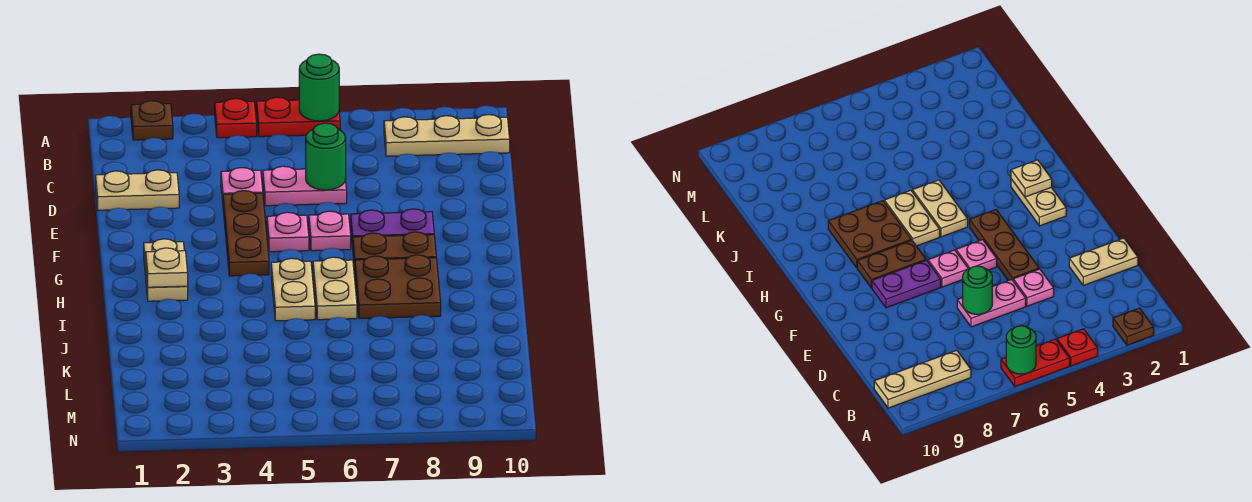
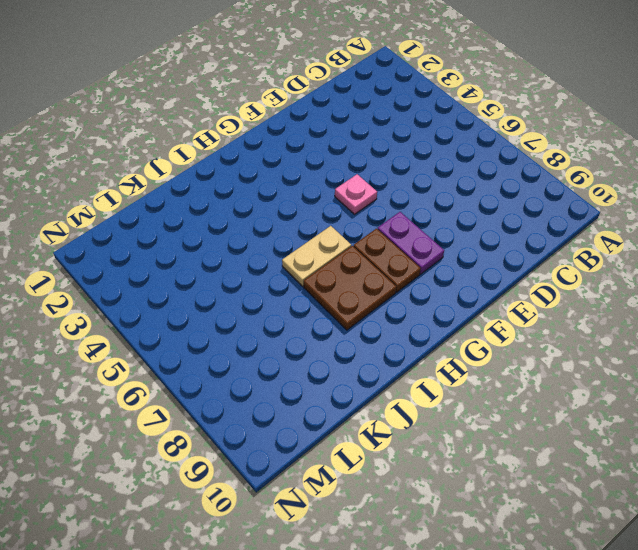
none -> brown 1x1 plate [131,101,173,140]
none -> red 1x1 plate [215,98,257,138]
none -> red 1x2 plate [257,97,340,137]

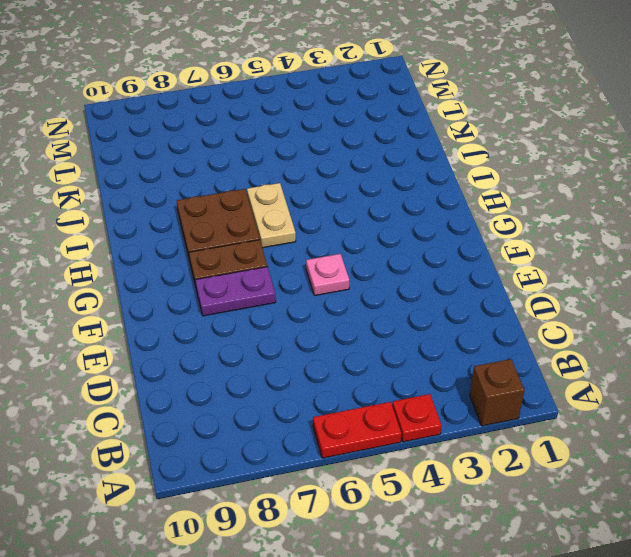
brown 1x1 brick [470,359,524,426] -> brown 1x1 plate [131,101,173,140]
none -> tan 1x3 plate [384,115,510,156]
none -> tan 1x2 plate [96,170,179,210]
none -> pink 1x1 plate [221,168,263,201]

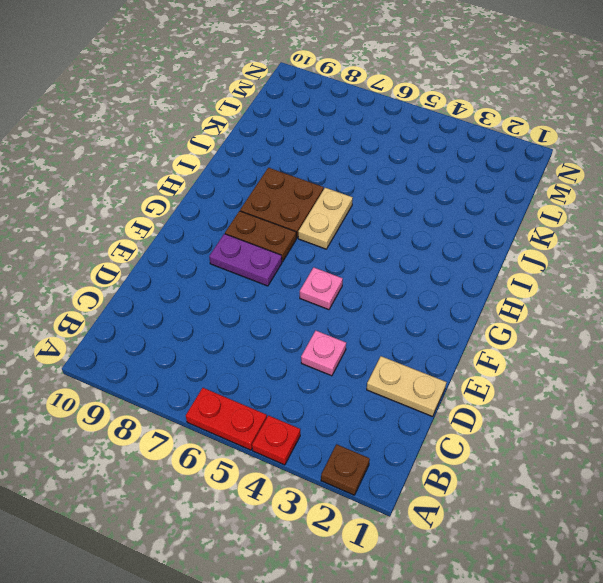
none -> tan 1x3 plate [384,115,510,156]
none -> pink 1x2 plate [263,166,347,206]
none -> brown 1x3 plate [223,191,269,276]

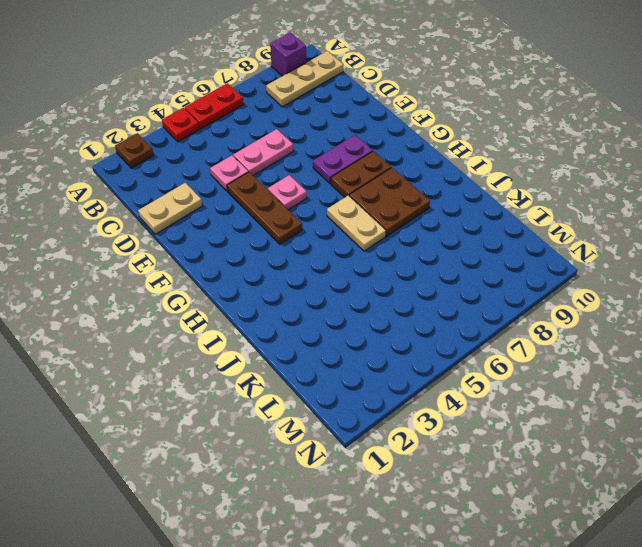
purple 1x1 brick [270,32,306,76] -> none
none -> pink 1x1 plate [309,211,351,251]
none -> tan 1x2 plate [144,239,188,301]
none -> tan 1x2 plate [271,258,315,321]

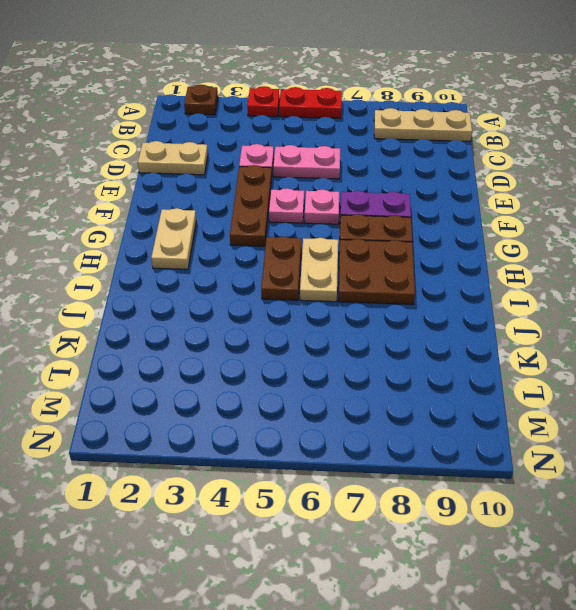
brown 1x2 plate [261,236,301,300] -> tan 1x2 plate [271,258,315,321]
none -> green 1x1 round brick [299,54,339,121]
none -> green 1x1 round brick [306,123,346,190]
none -> tan 1x1 plate [146,248,188,287]

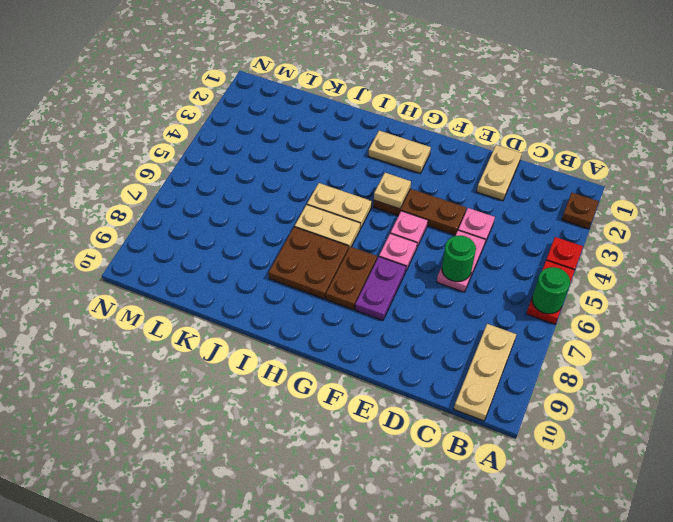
tan 1x1 plate [374,173,411,209] -> tan 1x1 plate moved to [146,248,188,287]

